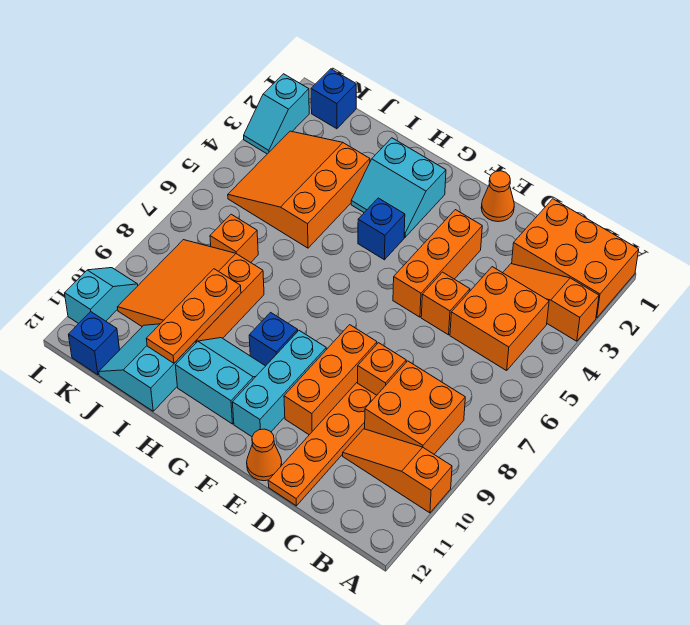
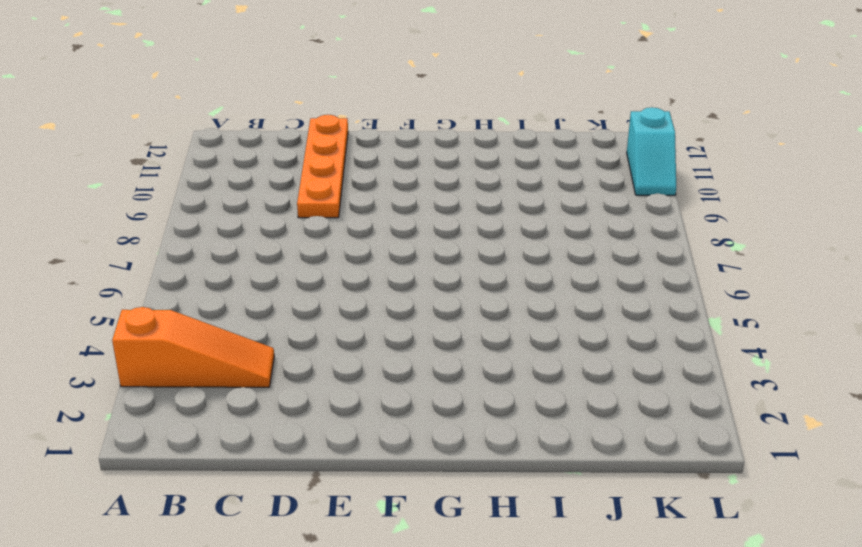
none -> orange 2x3 brick [512,199,639,318]
none -> orange 1x3 slope [343,429,452,513]
none -> orange 2x2 brick [450,267,549,371]

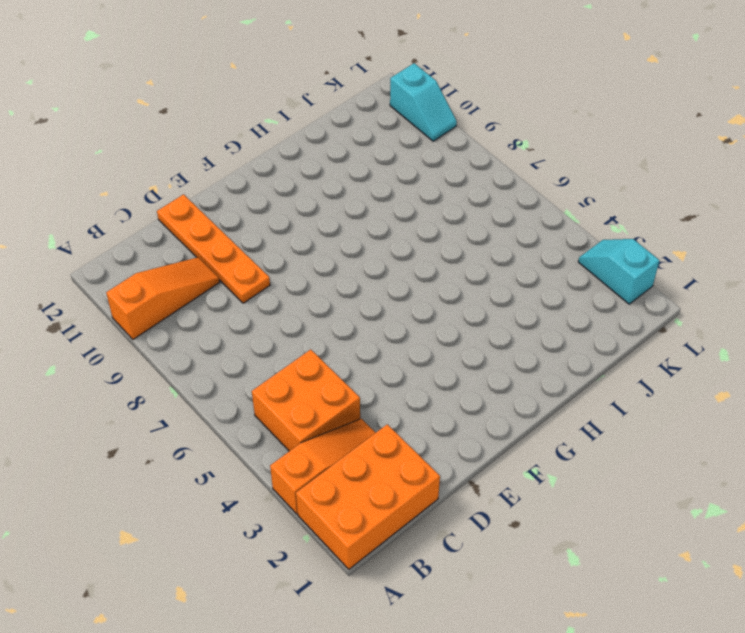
none -> orange 2x2 brick [365,361,465,454]
none -> orange 1x1 brick [421,272,470,335]
none -> orange 1x1 brick [358,343,406,395]

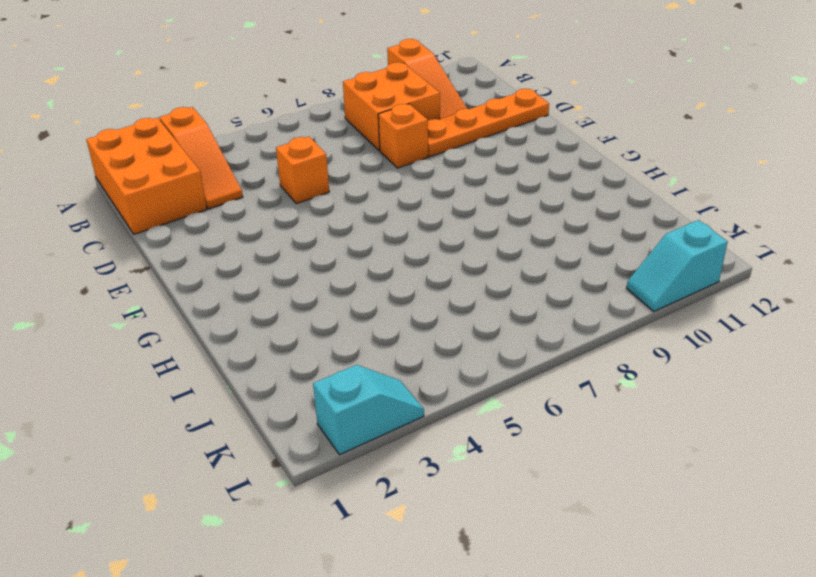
none -> orange 2x2 brick [450,267,549,371]
none -> orange 1x1 cone [481,171,514,222]
none -> orange 1x3 brick [393,210,482,317]

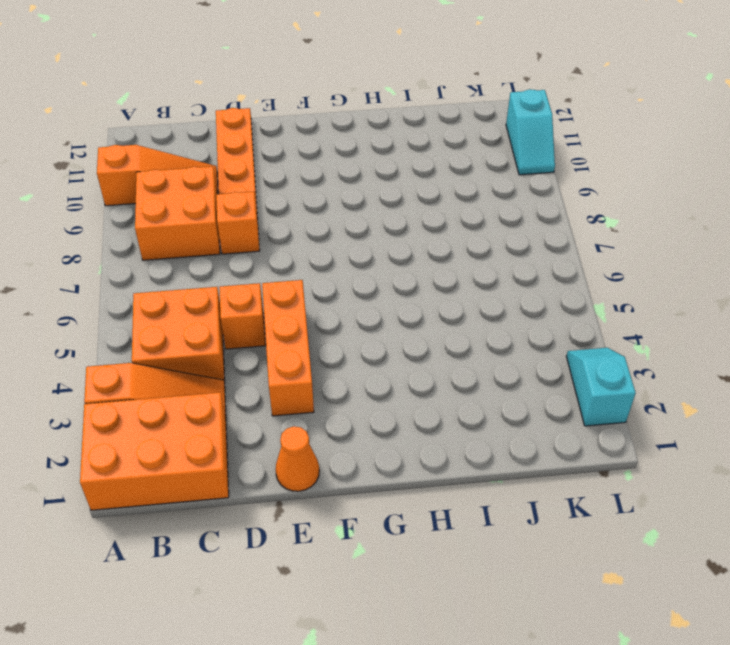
none -> orange 1x3 brick [284,325,377,435]
none -> orange 1x1 cone [247,429,282,481]
none -> cyan 1x3 brick [232,331,326,437]

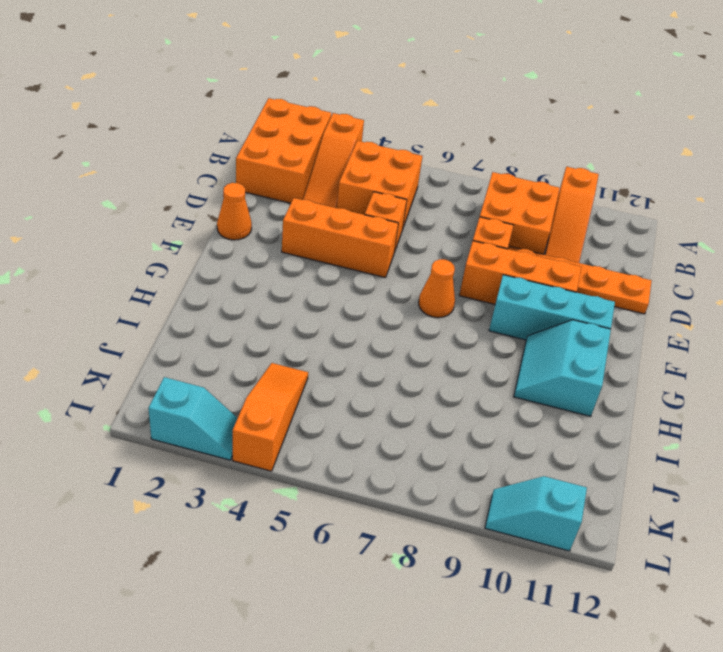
orange 1x1 cone [419,259,455,318] -> orange 1x1 cone moved to [247,429,282,481]
orange 1x3 slope [233,363,308,471] -> orange 3x3 slope [228,131,370,248]
none -> cyan 2x2 slope [351,138,446,237]
none -> blue 1x1 brick [358,198,405,260]
none -> blue 1x1 brick [249,312,298,366]

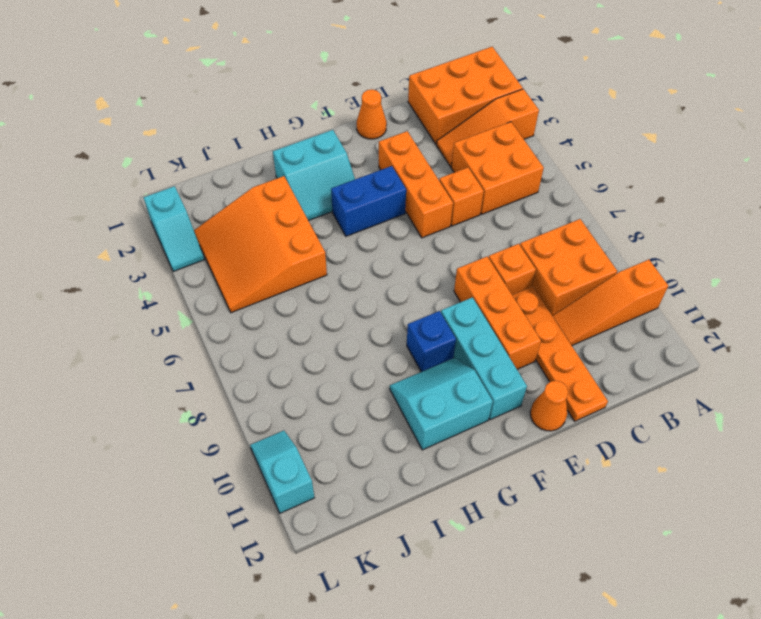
blue 1x2 brick [331,166,406,236] -> blue 1x1 brick [358,198,405,260]
none -> orange 3x3 slope [117,240,264,343]
none -> cyan 2x2 slope [99,324,196,411]
none -> orange 1x1 brick [210,214,258,263]

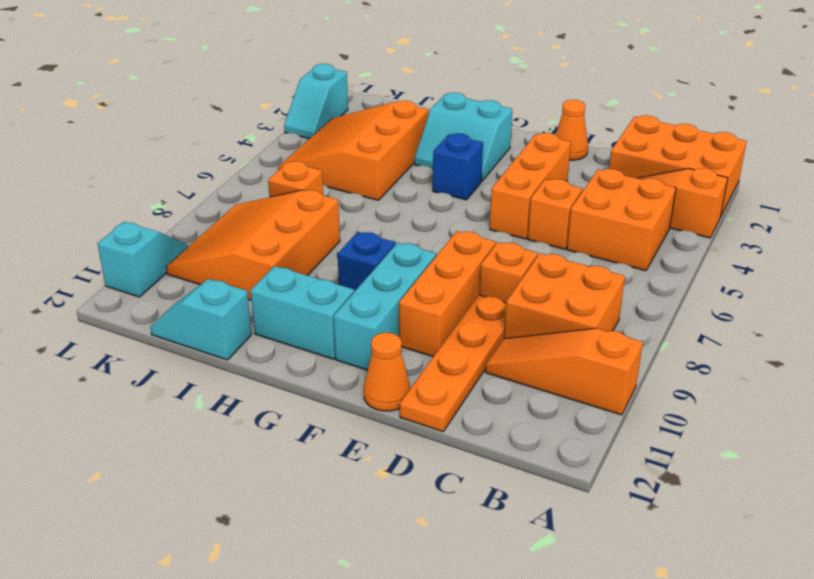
cyan 1x2 slope [150,279,252,360] -> cyan 2x2 slope [99,324,196,411]
none -> blue 1x1 brick [311,69,356,129]
none -> blue 1x1 brick [68,312,120,375]
none -> orange 1x3 plate [146,269,241,363]

